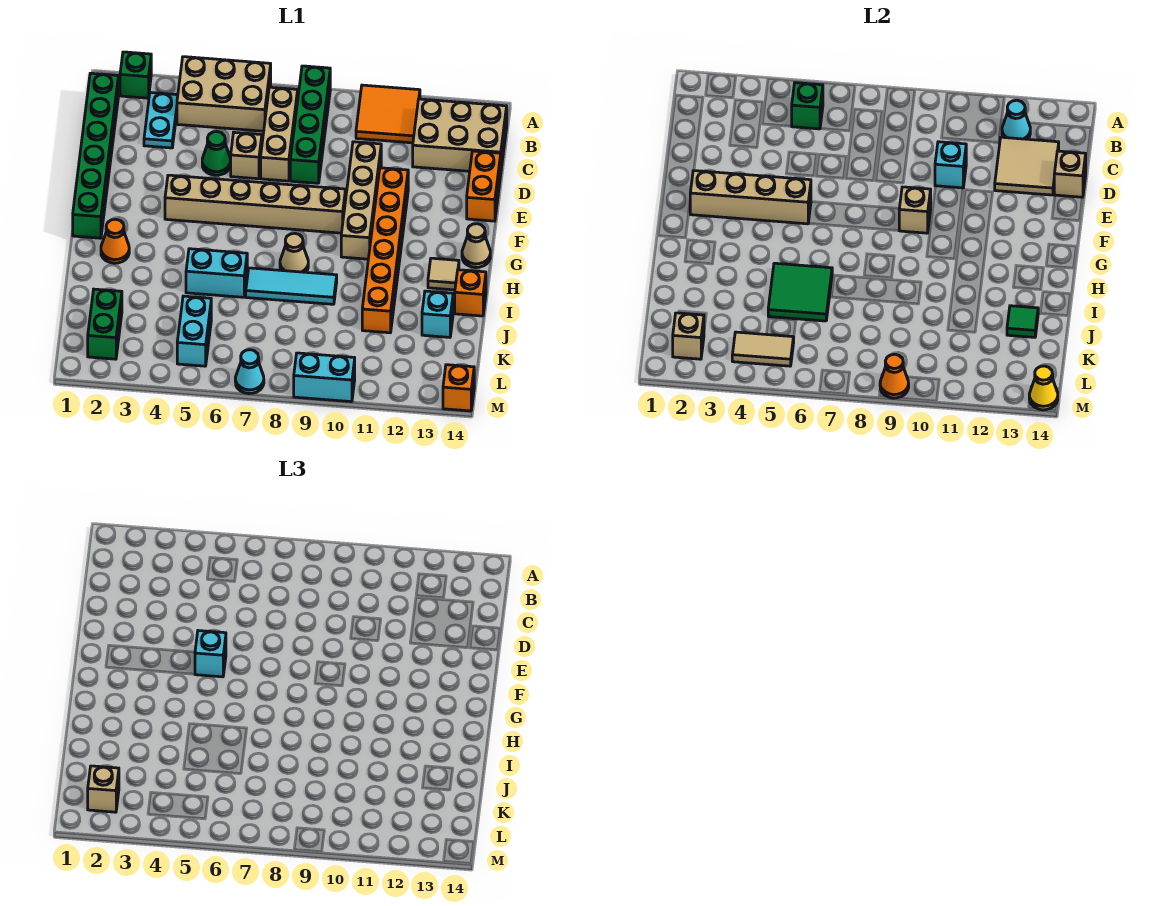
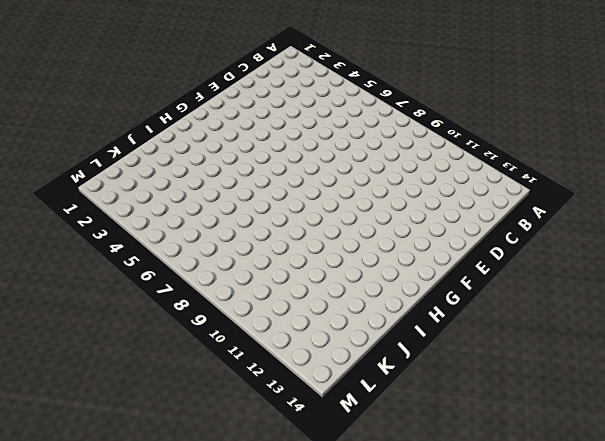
none -> green 1x1 brick [120,52,151,98]
none -> tan 2x3 brick [177,57,271,131]
none -> green 1x4 brick [290,66,330,183]
none -> orange 2x2 tile [356,85,420,143]

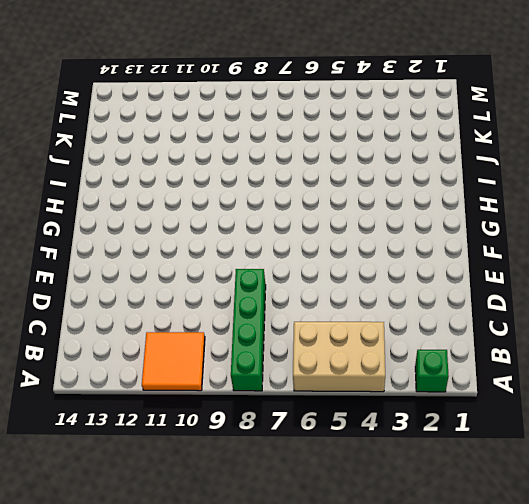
none -> green 1x6 brick [73,73,119,238]
none -> cyan 1x2 plate [144,93,178,148]
none -> tan 1x3 brick [261,87,298,181]
none -> tan 2x3 brick [413,99,507,171]

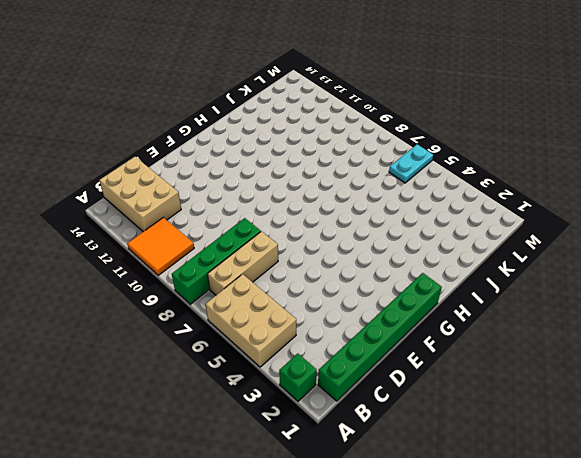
cyan 1x2 plate [389,144,433,183] -> cyan 1x2 plate moved to [144,93,178,148]
none -> green 1x1 cone [202,132,231,175]
none -> tan 1x1 brick [231,132,262,179]
none -> tan 1x4 brick [341,142,381,259]
none -> orange 1x2 brick [467,151,501,221]

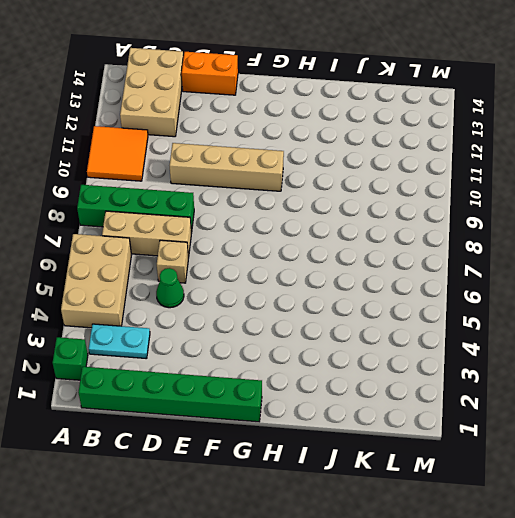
none -> orange 1x6 brick [362,168,408,333]
none -> tan 1x6 brick [165,175,346,233]
none -> tan 1x1 cone [462,224,490,268]
none -> orange 1x1 cone [101,219,129,263]

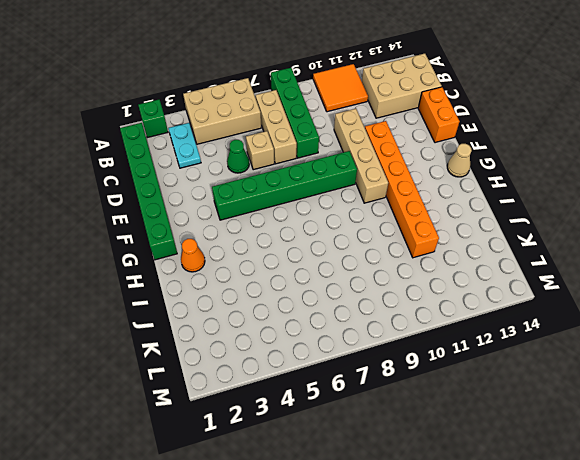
green 1x6 brick [212,151,357,220] -> tan 1x6 brick [165,175,346,233]
none -> tan 1x1 cone [280,233,308,272]
none -> tan 1x1 tile [428,258,459,290]
none -> cyan 1x2 brick [186,249,247,297]
none -> cyan 1x3 tile [246,268,337,304]

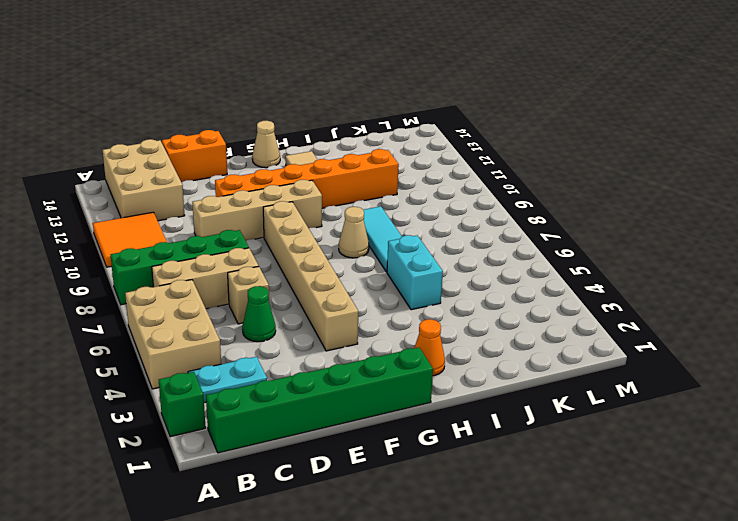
none -> orange 1x1 brick [455,270,486,316]
none -> cyan 1x1 brick [422,291,453,337]
none -> green 1x2 brick [88,289,122,359]
none -> cyan 1x2 brick [177,296,211,366]

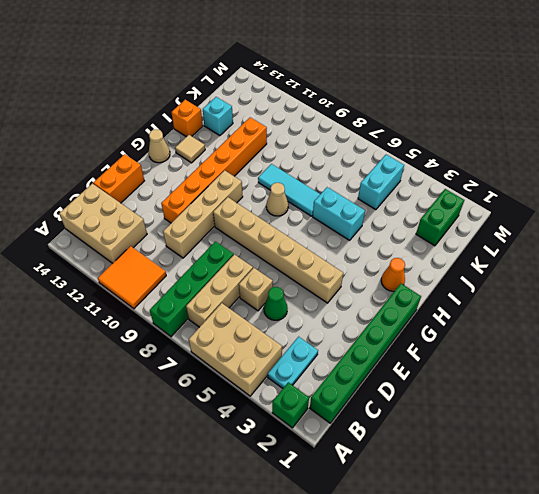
none -> cyan 1x1 cone [235,350,264,394]
none -> cyan 1x2 brick [294,353,355,402]
none -> orange 1x1 brick [443,365,474,411]
none -> green 1x1 brick [792,83,823,129]

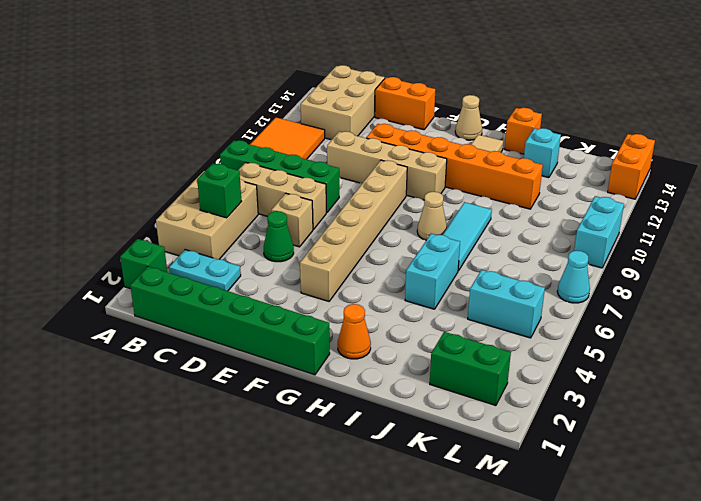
orange 1x2 brick [608,134,655,199] -> orange 1x1 brick [443,365,474,411]
none -> cyan 1x1 cone [1002,100,1030,139]
none -> tan 2x2 tile [995,137,1059,195]
none -> cyan 1x1 brick [935,142,966,188]
none -> tan 1x1 brick [1054,151,1086,197]

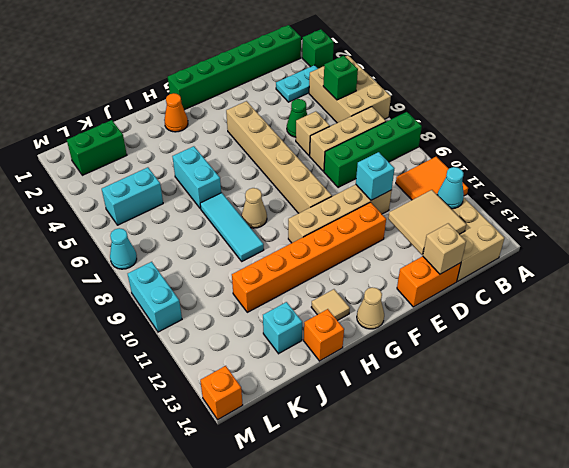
none -> tan 1x4 brick [690,171,811,224]
none -> tan 1x1 brick [899,187,931,233]
none -> green 2x2 tile [768,263,832,321]
none -> green 1x1 tile [1007,306,1038,337]

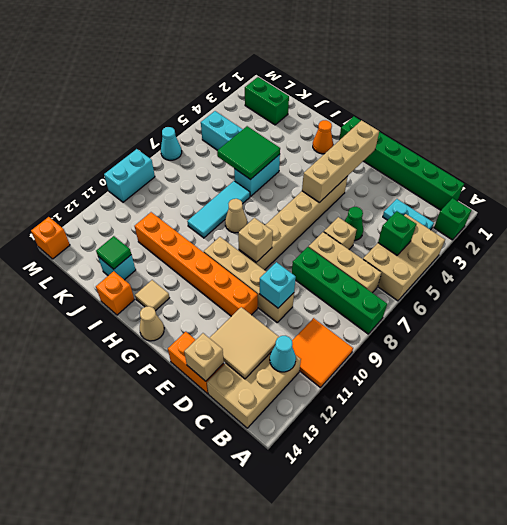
none -> tan 1x1 brick [673,313,704,359]
none -> tan 1x2 tile [732,332,794,366]
none -> orange 1x1 cone [880,354,909,398]
none -> yellow 1x1 cone [1029,366,1058,410]

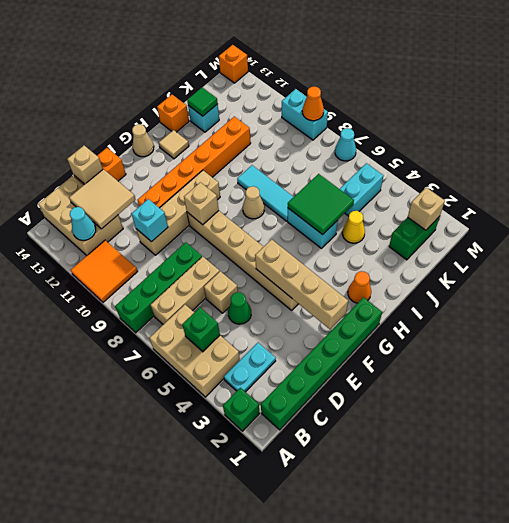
yellow 1x1 cone [342,211,365,243] -> yellow 1x1 cone moved to [1029,366,1058,410]
none -> tan 1x2 tile [732,332,794,366]
none -> cyan 1x1 brick [195,631,226,677]
none -> tan 1x1 brick [88,766,119,812]

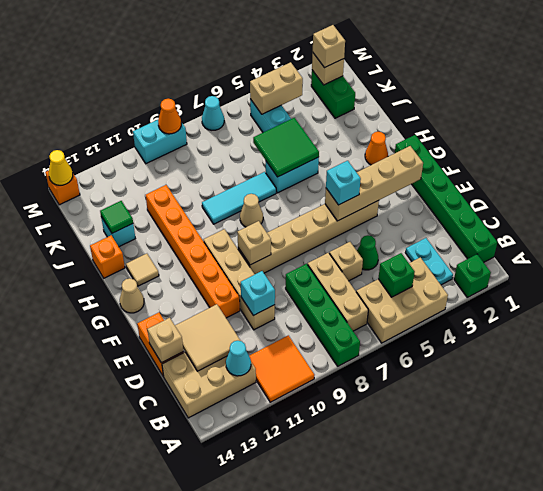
tan 1x2 brick [250,62,303,114] -> tan 1x2 tile [732,332,794,366]

